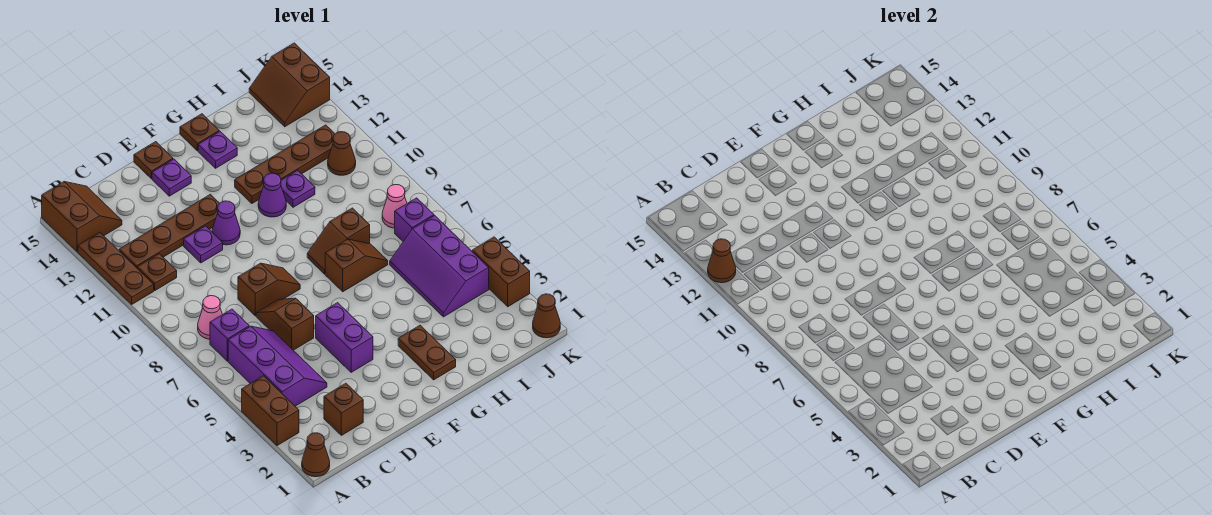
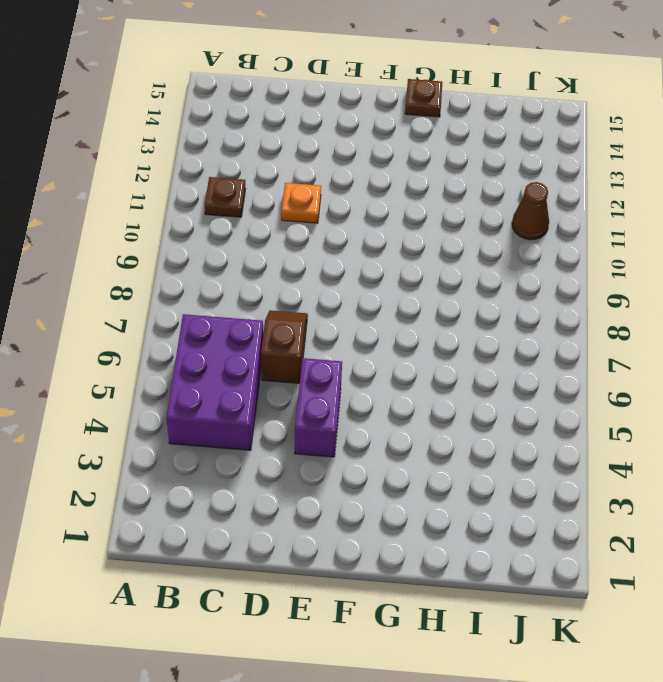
purple 2x3 brick [166,314,263,450] -> purple 2x3 slope [228,326,327,406]
orange 1x1 plate [281,183,321,223] -> purple 1x1 plate [184,226,223,263]
none -> brown 1x1 cone [302,433,330,477]
none -> brown 1x2 brick [242,376,299,446]
none -> brown 1x3 plate [78,232,154,304]
none -> brown 2x2 slope [42,182,122,252]

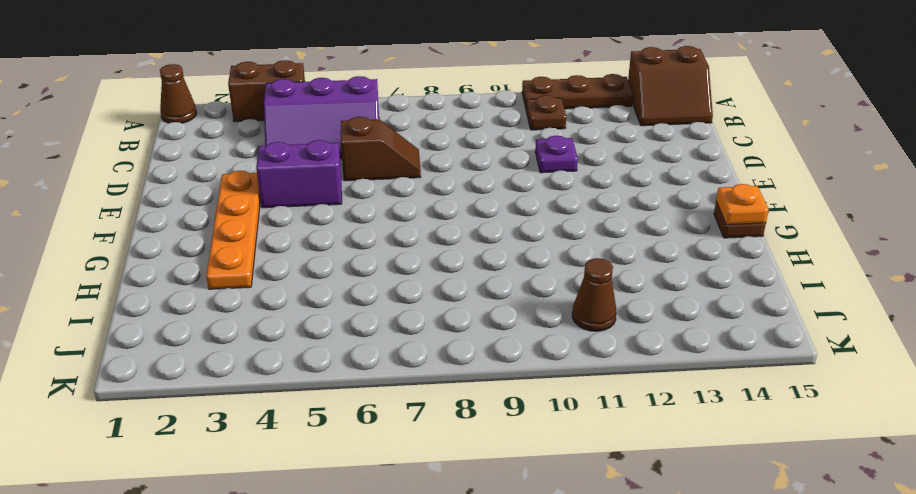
orange 1x4 plate [206,171,261,289] -> brown 1x2 plate [398,325,456,380]
orange 1x1 plate [716,184,769,225] -> none
none -> purple 1x1 brick [210,309,249,361]
none -> pink 1x1 cone [198,296,222,339]
none -> brown 1x4 plate [119,194,220,268]
none -> brown 1x1 brick [324,383,363,435]

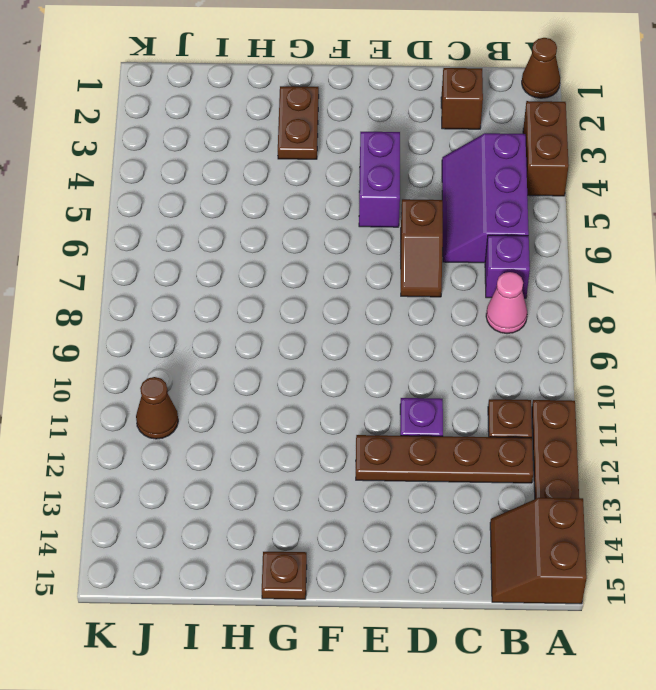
none -> brown 1x2 slope [238,263,300,316]
none -> purple 1x1 cone [212,201,240,245]
none -> purple 1x1 plate [152,159,191,196]
none -> brown 1x1 plate [134,142,173,178]

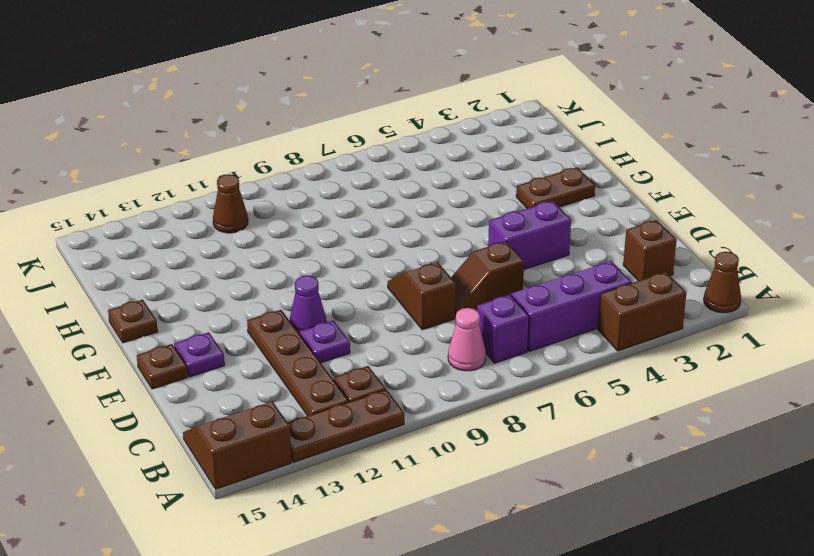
none -> brown 1x2 slope [325,239,388,292]
none -> brown 1x2 slope [307,208,370,274]
none -> purple 1x1 cone [258,173,286,217]
none -> brown 1x4 plate [235,125,335,203]

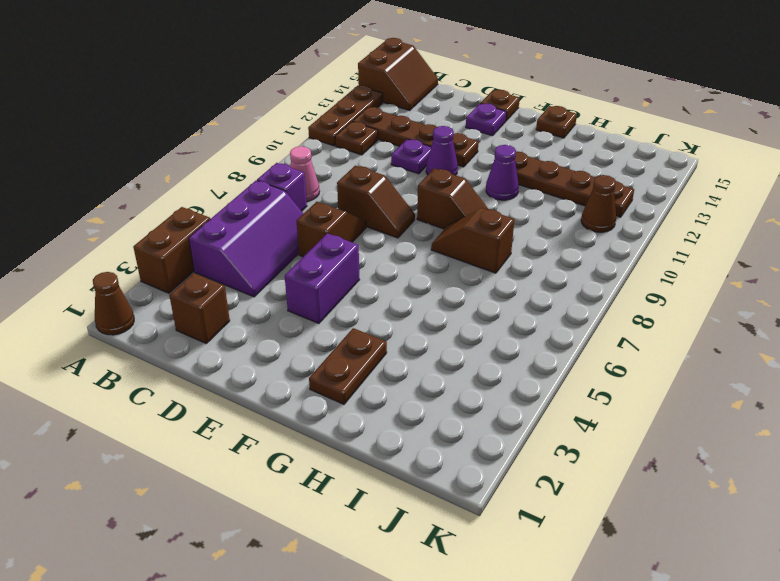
brown 1x2 slope [417,168,489,229] -> brown 1x2 slope moved to [325,239,388,292]
none -> purple 1x1 plate [198,132,237,168]
none -> purple 1x1 plate [281,170,315,207]
none -> purple 2x3 slope [390,216,489,317]
none -> purple 1x1 brick [395,198,434,241]

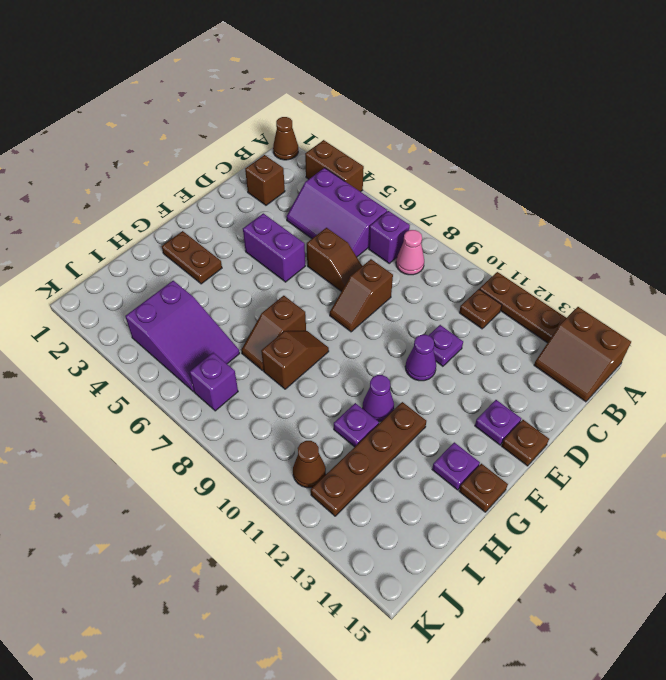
purple 2x3 slope [126,281,240,391] -> purple 2x3 slope turned to [390,216,489,317]
none -> brown 1x4 plate [119,194,220,268]
none -> pink 1x1 cone [382,185,407,228]
none -> brown 2x2 slope [249,43,330,127]
none -> brown 1x1 cone [533,294,560,338]

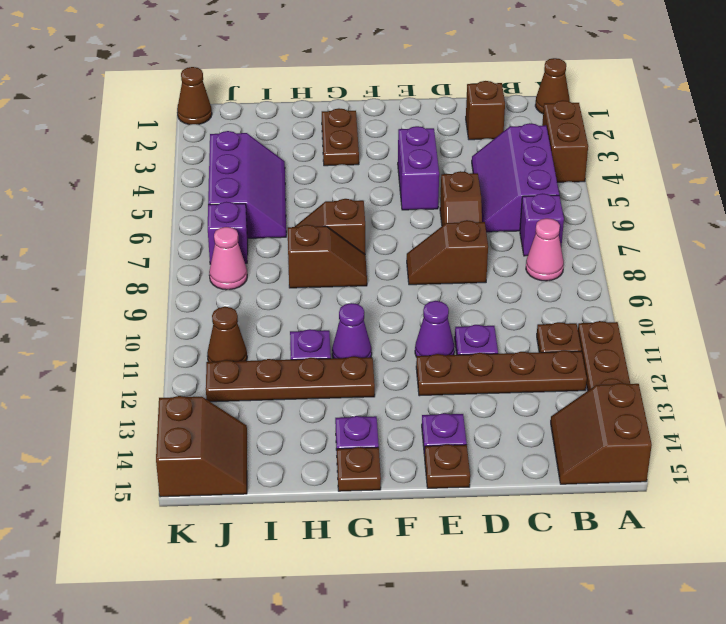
none -> brown 1x2 brick [472,237,530,307]
none -> brown 1x1 cone [708,239,736,283]

